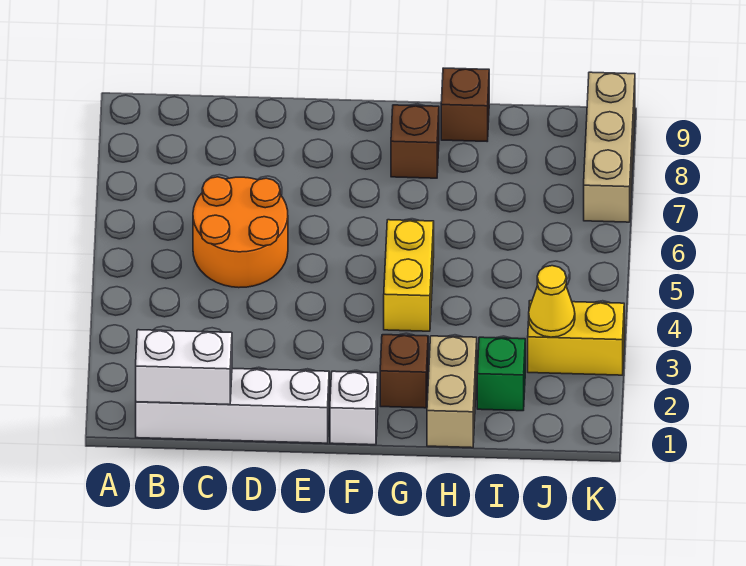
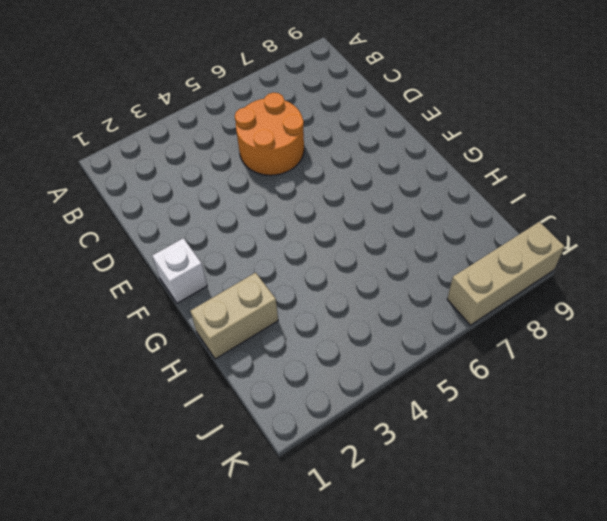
none -> white 1x4 brick [136,369,329,443]
none -> brown 1x1 brick [380,335,428,408]
none -> yellow 1x2 brick [384,220,434,331]

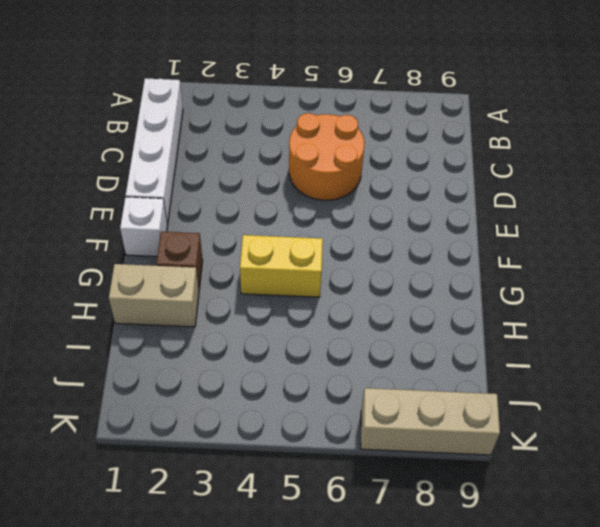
none -> brown 1x1 brick [391,105,439,178]
none -> brown 1x1 brick [441,68,489,141]
none -> green 1x1 brick [477,337,525,411]

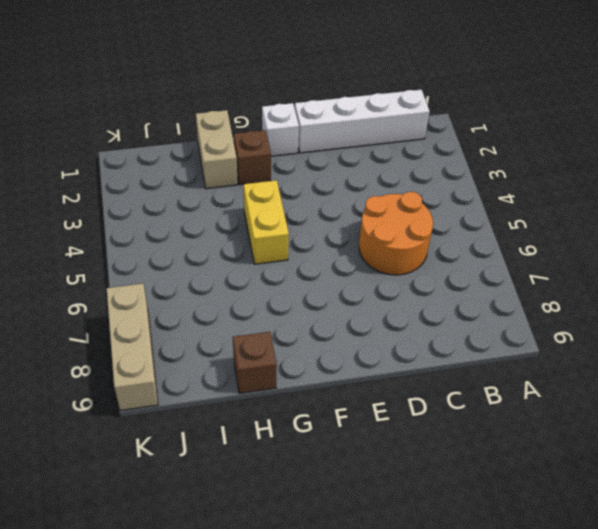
none -> brown 1x1 brick [391,105,439,178]
none -> green 1x1 brick [477,337,525,411]
none -> yellow 1x2 brick [528,301,624,375]

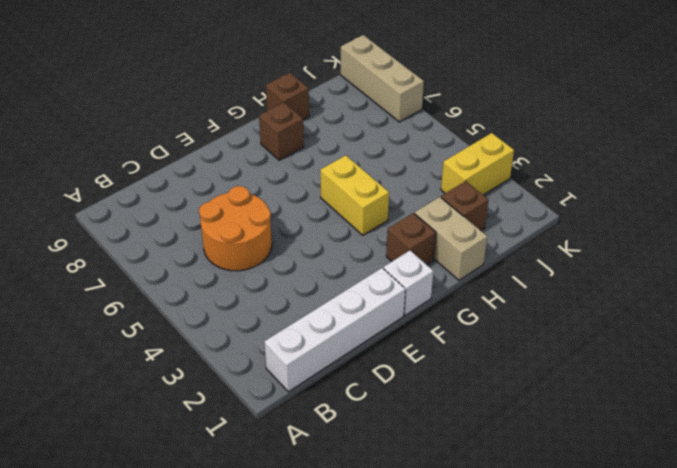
brown 1x1 brick [441,181,488,230] -> green 1x1 brick [477,337,525,411]
none -> white 1x2 brick [136,330,232,405]
none -> yellow 1x1 cone [529,266,575,337]

